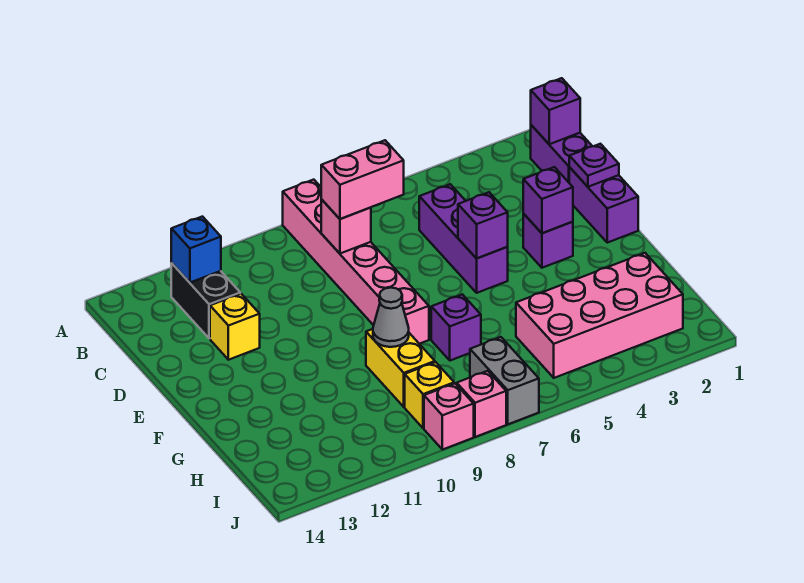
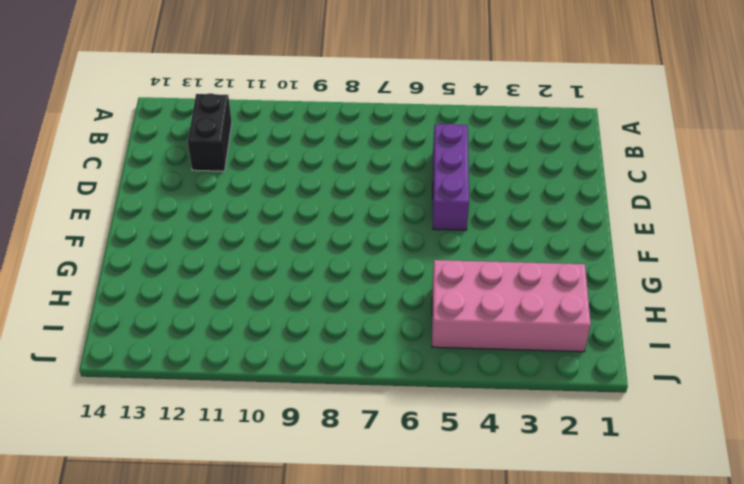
none -> pink 1x6 brick [283,180,429,344]
none -> purple 1x2 brick [531,125,592,182]
none -> purple 1x2 brick [569,167,638,243]

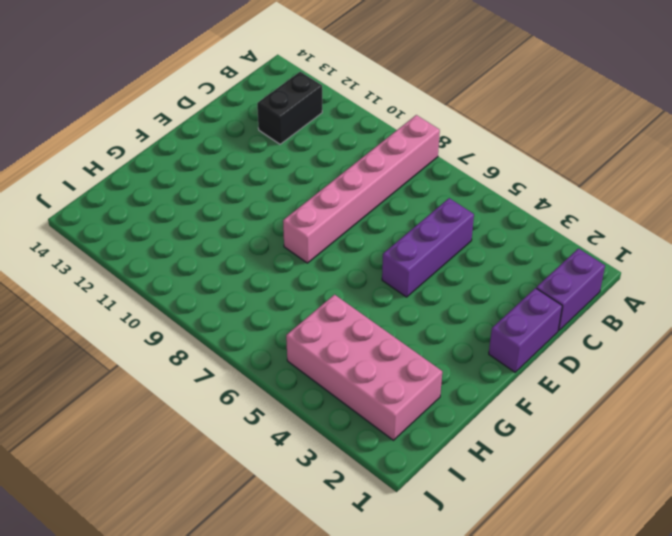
none -> yellow 1x1 brick [210,294,260,360]
none -> purple 1x1 brick [523,214,573,268]
none -> purple 1x1 brick [431,294,481,361]

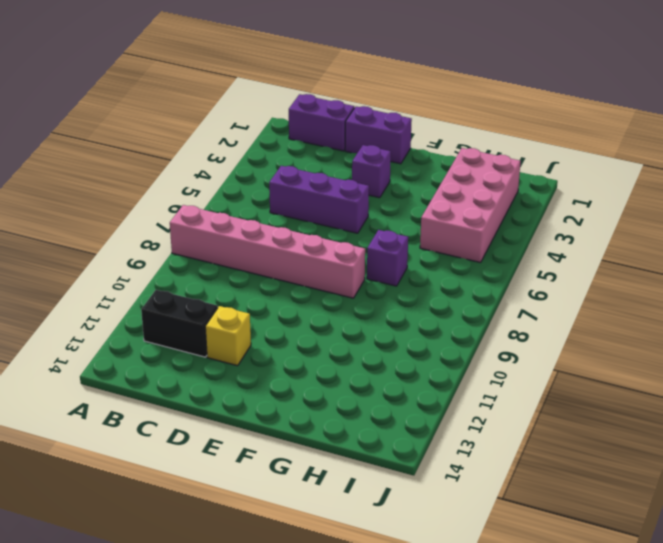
none -> yellow 1x2 brick [366,329,435,407]
none -> grey 1x2 brick [470,337,539,424]
none -> yellow 1x1 brick [405,362,454,428]

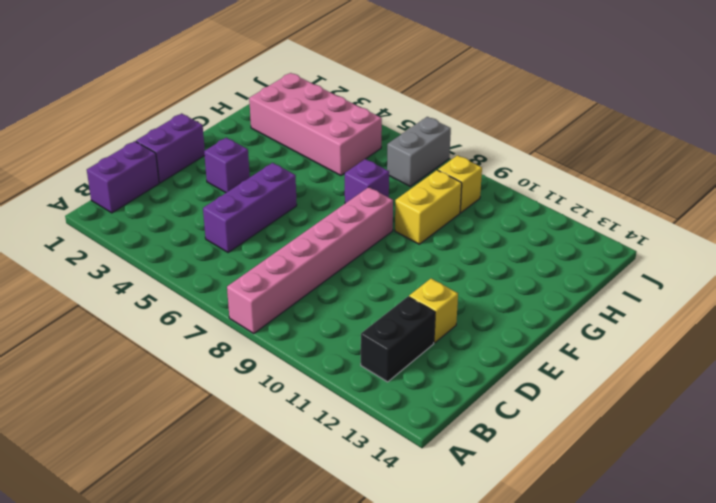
none -> pink 1x1 brick [457,371,506,437]
none -> pink 1x1 brick [424,383,474,450]
none -> purple 1x1 brick [531,78,580,144]

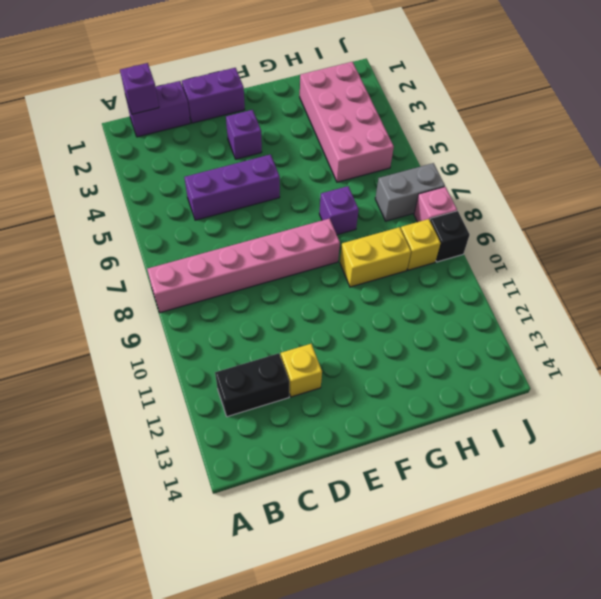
black 1x1 brick [430,211,470,262] -> pink 1x1 brick [424,383,474,450]
none -> blue 1x1 brick [171,217,221,283]
none -> pink 1x1 brick [321,200,371,254]
none -> purple 1x1 plate [569,144,619,187]

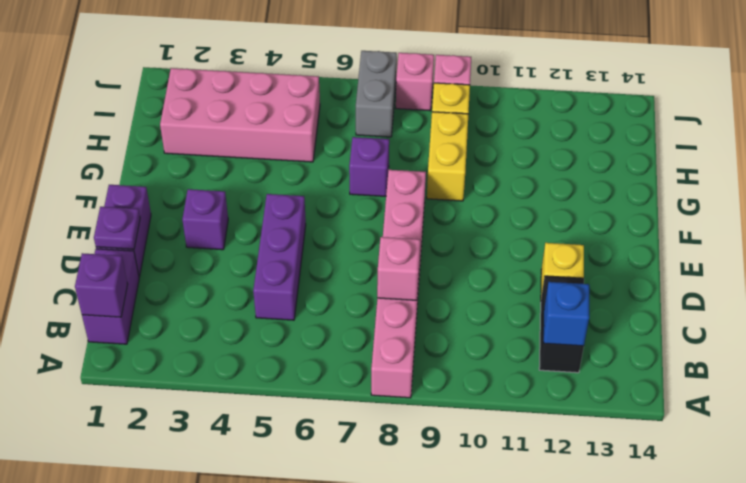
none -> purple 1x1 brick [523,167,573,233]
none -> purple 1x1 brick [458,192,508,259]
none -> grey 1x1 cone [373,288,409,347]

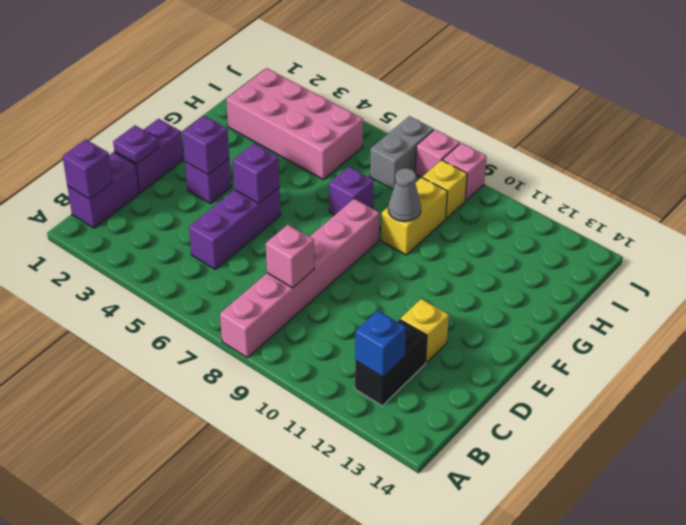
none -> pink 1x2 brick [321,140,404,219]

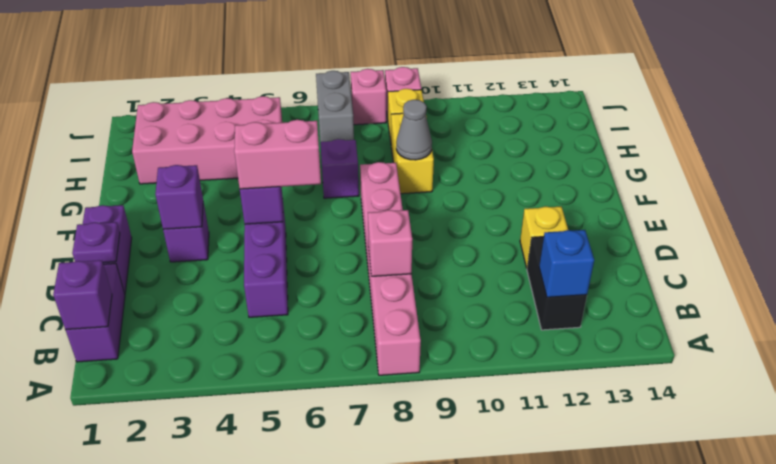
pink 1x2 brick [234,120,321,189] -> pink 1x2 brick moved to [321,140,404,219]

